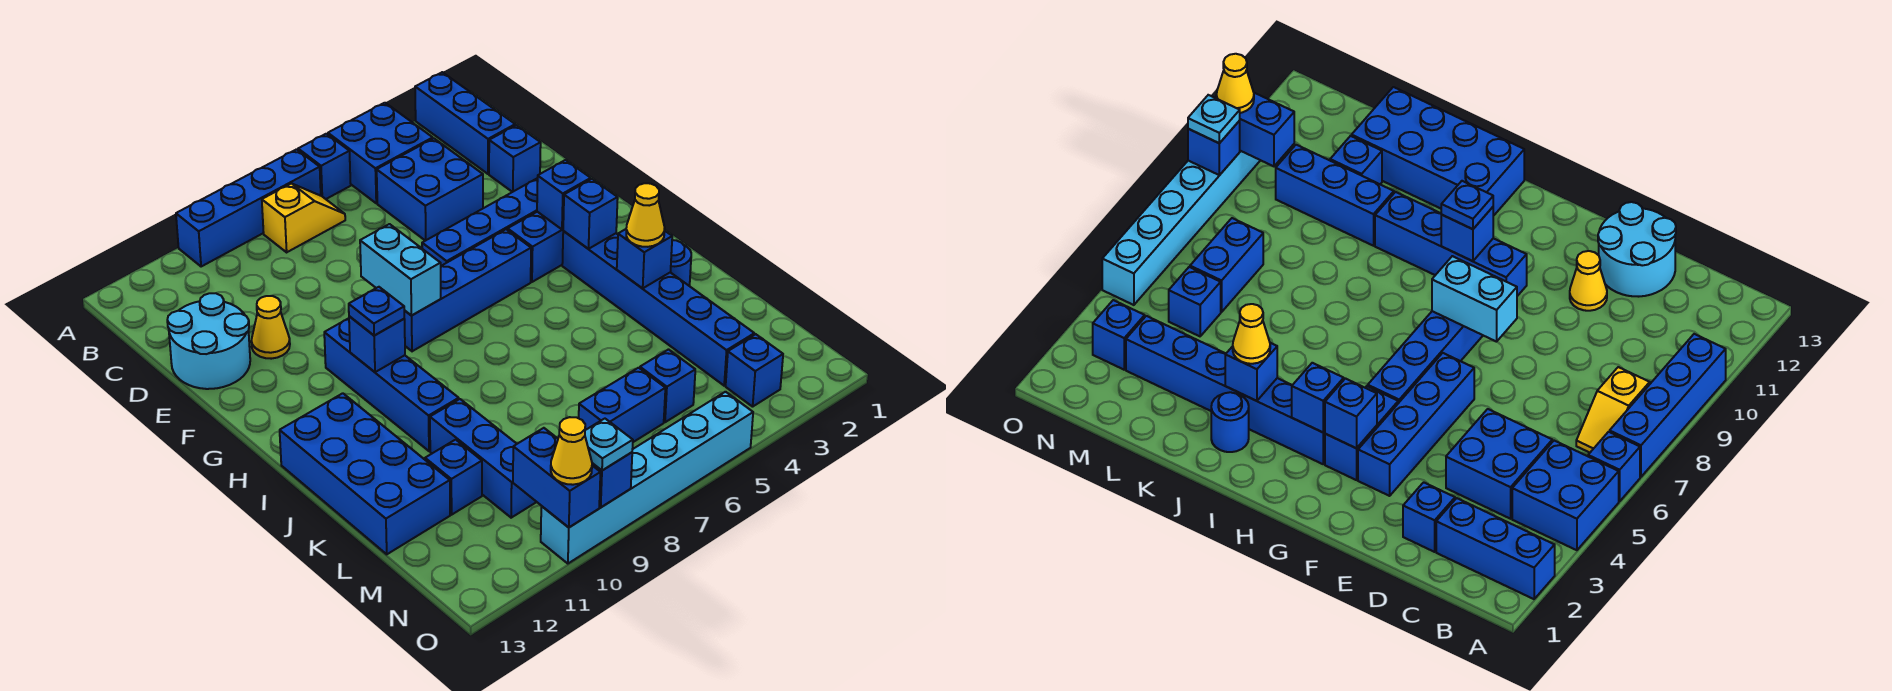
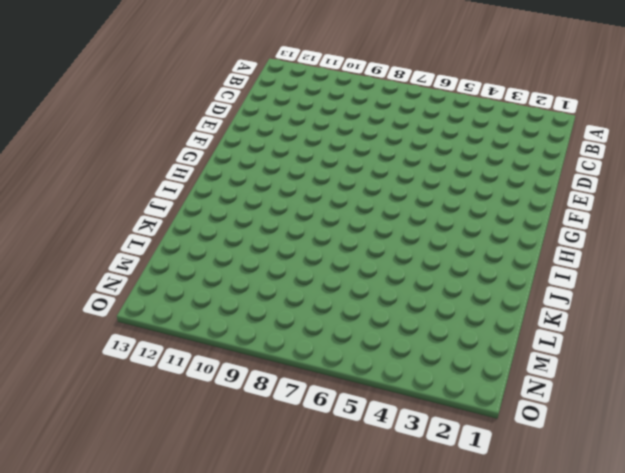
none -> blue 1x3 brick [415,72,515,174]
none -> blue 2x2 brick [328,103,433,203]
none -> blue 1x1 brick [298,134,351,199]
none -> blue 1x4 brick [176,149,321,267]

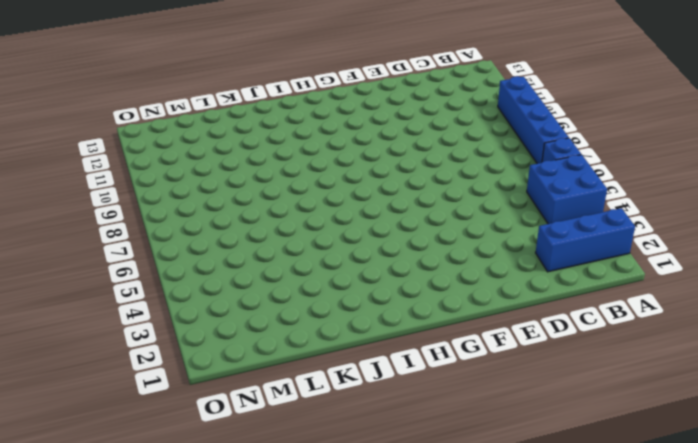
none -> yellow 1x2 slope [262,183,345,252]
none -> blue 2x2 brick [377,138,483,241]
none -> blue 1x1 brick [489,125,541,192]
none -> cyan 2x2 round brick [167,293,250,389]

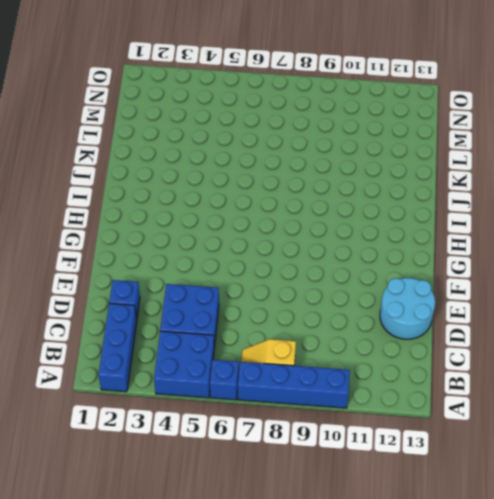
none -> yellow 1x1 cone [251,296,290,359]
none -> blue 1x4 brick [422,178,538,266]
none -> blue 1x2 brick [508,212,563,282]
none -> blue 1x4 brick [404,229,531,351]

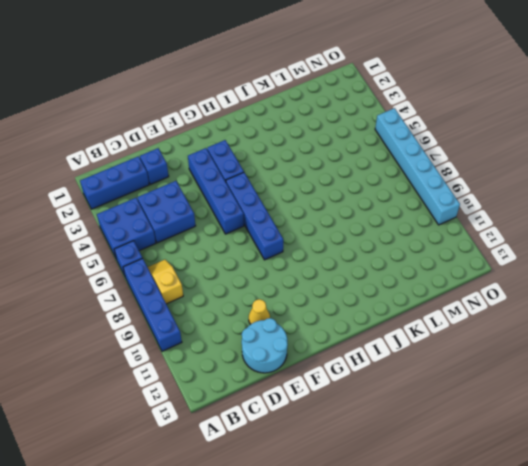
none -> blue 1x4 brick [324,318,459,451]
none -> blue 1x6 brick [562,231,754,386]
none -> blue 2x4 brick [280,393,450,554]
none -> blue 1x1 round brick [670,240,691,286]

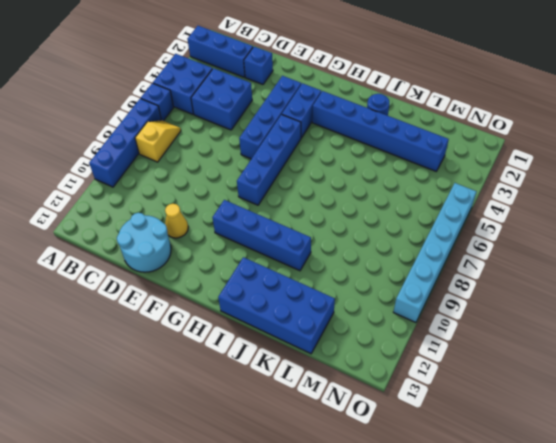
none -> blue 1x3 brick [430,399,536,518]
none -> blue 1x1 brick [425,440,482,515]
none -> blue 1x1 brick [640,350,695,422]
none -> blue 1x2 brick [579,368,665,442]

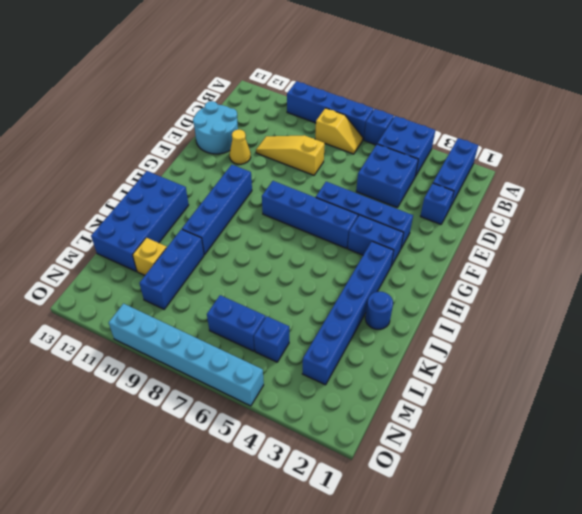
yellow 1x3 slope [256,135,325,175] -> none
yellow 1x1 brick [133,238,167,275] -> blue 1x1 brick [425,440,482,515]
none -> blue 1x1 brick [726,334,783,407]
none -> cyan 1x2 brick [360,224,441,316]
none -> blue 1x1 brick [537,160,591,230]
none -> blue 1x1 brick [563,179,618,249]

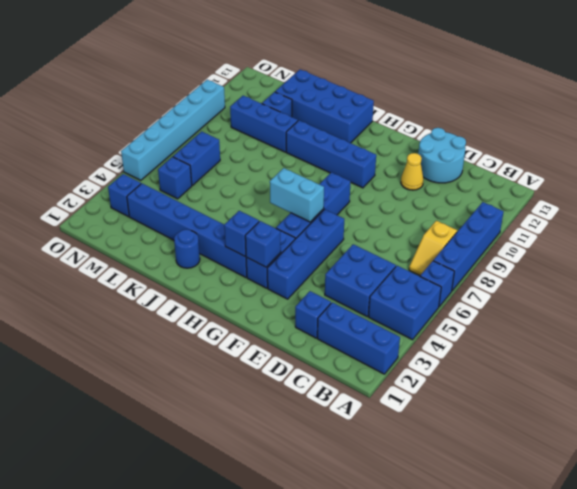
cyan 1x2 brick [270,168,324,222] -> cyan 1x2 brick moved to [360,224,441,316]
none -> blue 1x1 brick [349,316,405,372]
none -> blue 1x1 brick [617,229,672,288]
none -> blue 1x2 brick [513,428,600,527]
none -> blue 1x1 brick [592,452,632,507]

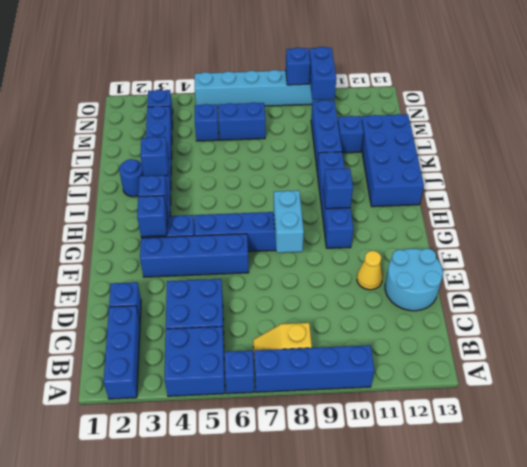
none -> blue 1x1 plate [349,287,405,335]
none -> yellow 1x1 cone [626,183,665,247]
none -> cyan 1x1 plate [585,419,633,470]
none -> yellow 1x1 cone [551,417,592,485]

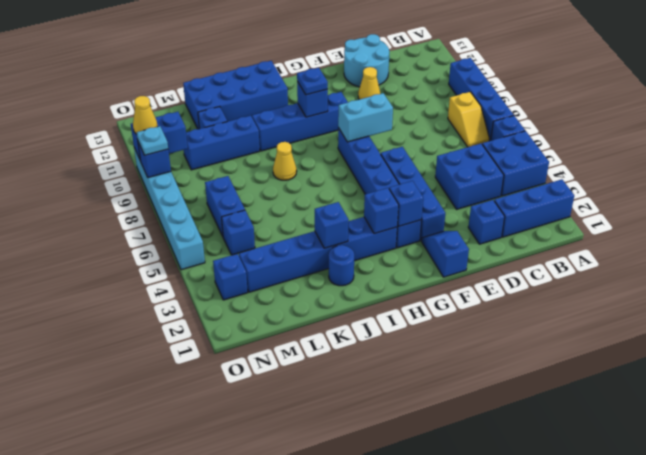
blue 1x2 slope [421,231,469,277] -> none
yellow 1x1 cone [273,142,297,180] -> yellow 1x1 cone moved to [626,183,665,247]

